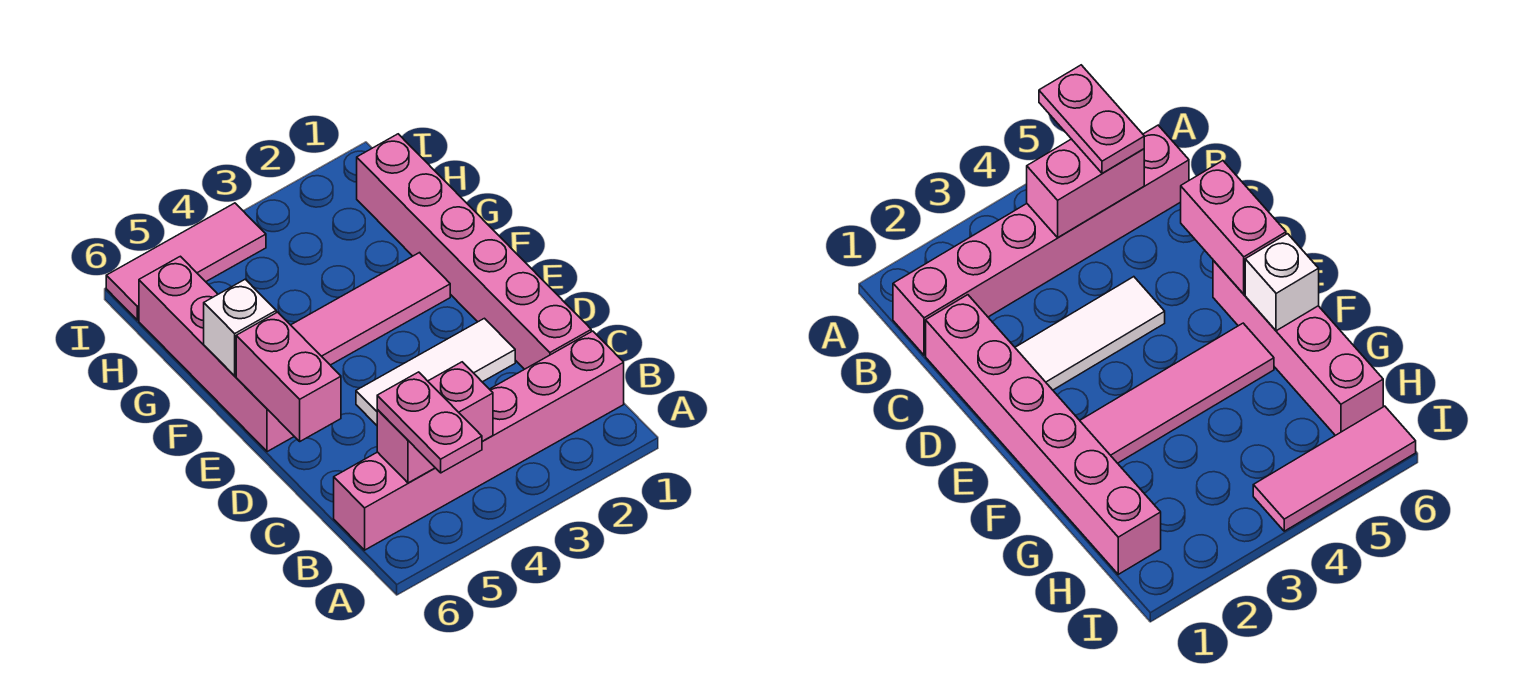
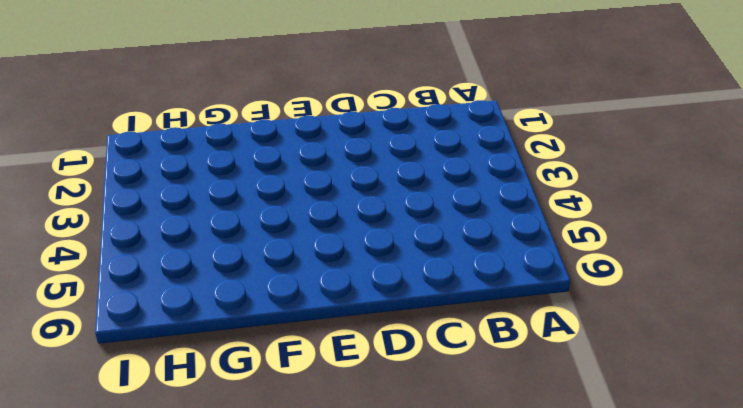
none -> pink 1x6 brick [334,331,624,550]
none -> pink 1x6 brick [357,134,591,369]

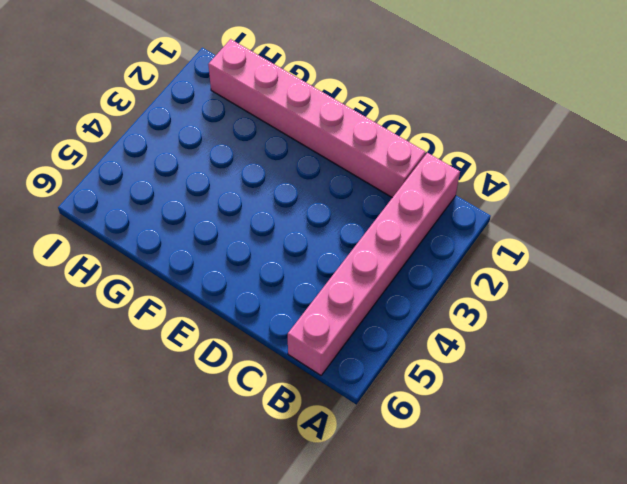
none -> white 1x3 tile [356,318,515,425]
none -> pink 1x4 brick [139,256,294,452]

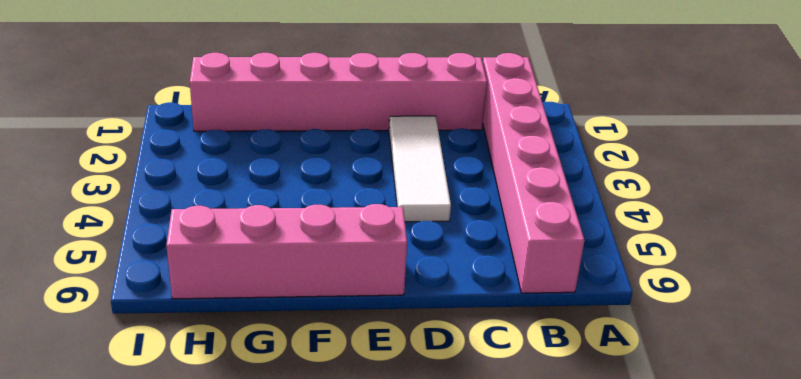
none -> pink 1x4 tile [291,253,450,365]
none -> pink 1x3 tile [106,203,266,320]

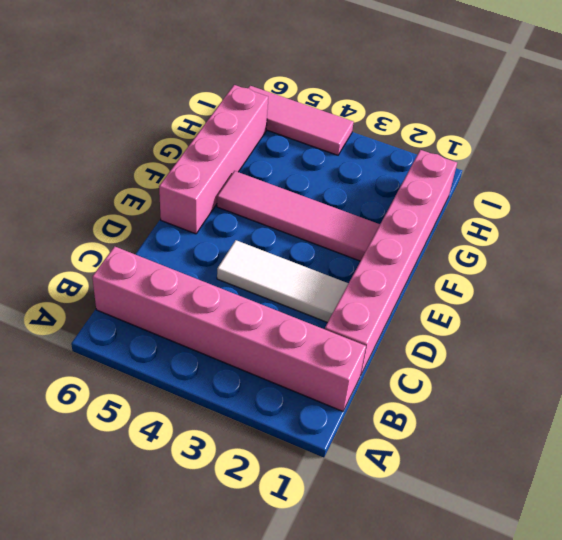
none -> pink 1x2 brick [377,362,493,483]
none -> pink 1x2 brick [236,312,341,441]

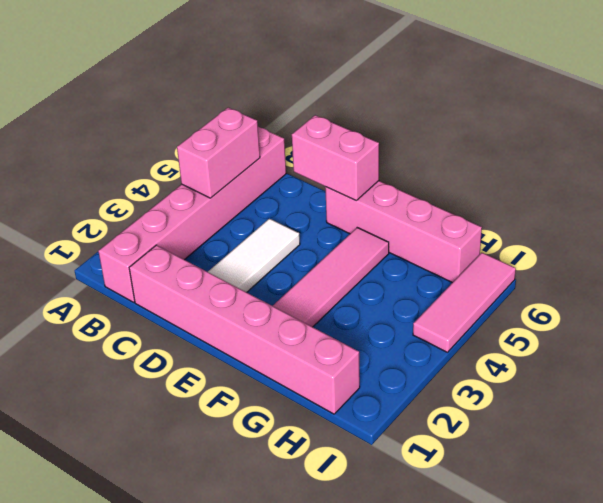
none -> white 1x1 brick [204,279,276,376]
none -> pink 1x2 plate [377,372,482,473]

